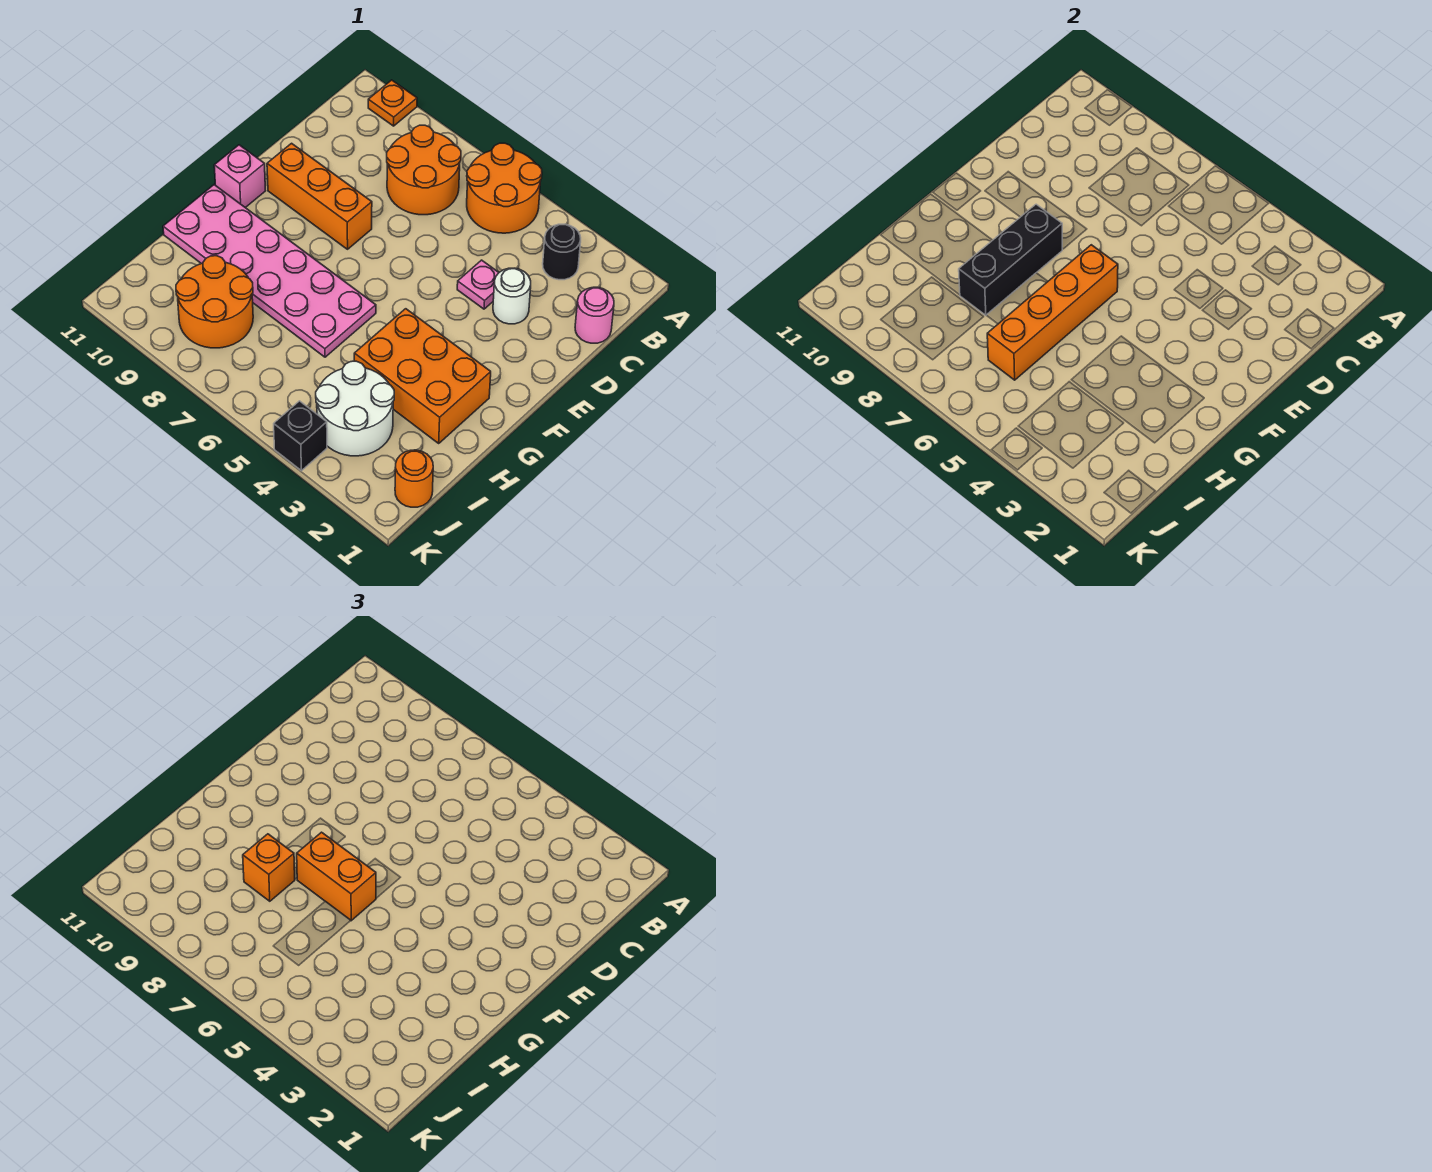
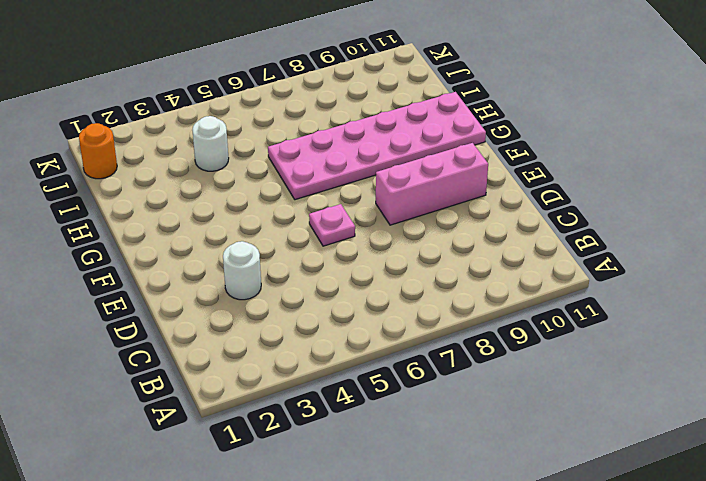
pink 1x1 plate [309,204,355,246] -> pink 1x1 plate moved to [457,260,499,309]
pink 1x3 brick [376,143,488,225] -> orange 1x3 brick [267,143,372,249]
white 1x1 round brick [193,116,229,171] -> white 2x2 round brick [316,361,394,456]
none -> orange 2x2 round brick [467,143,542,233]
none -> orange 1x1 plate [368,80,417,126]
none -> black 1x1 round brick [543,224,581,280]

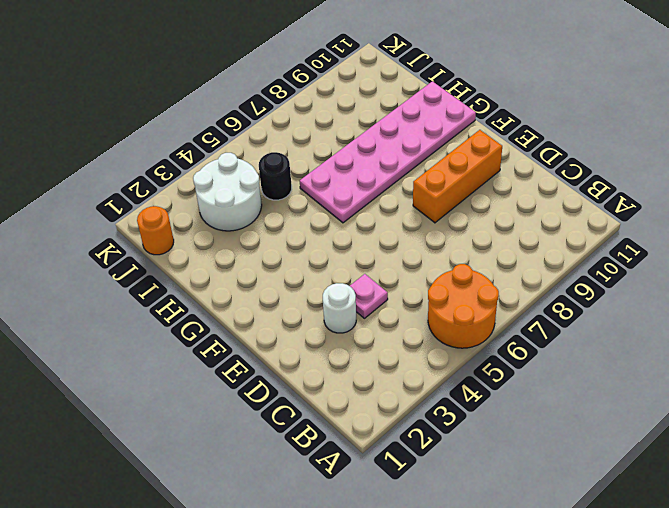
black 1x1 round brick [259,152,292,200] -> black 1x1 round brick moved to [543,224,581,280]
none -> orange 1x1 plate [368,80,417,126]
none -> orange 2x2 round brick [387,125,461,215]
none -> pink 1x1 round brick [575,287,614,343]

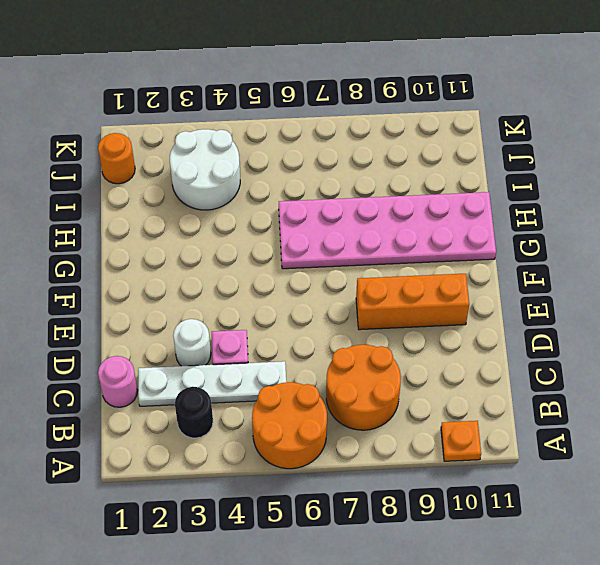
white 1x4 plate [138,361,286,406] -> none
none -> pink 1x1 brick [214,145,265,208]
none -> orange 2x3 brick [354,309,491,443]
none -> orange 2x2 round brick [176,256,253,348]

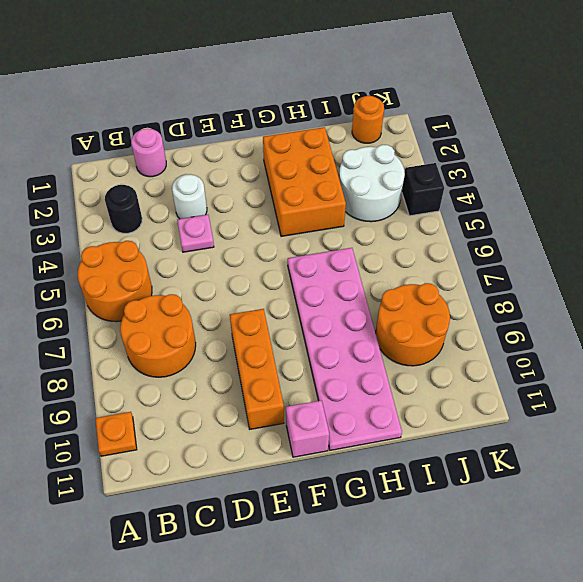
none -> orange 1x4 brick [987,245,1118,380]
none -> black 1x3 brick [959,204,1062,315]
none -> orange 1x2 brick [297,832,376,921]

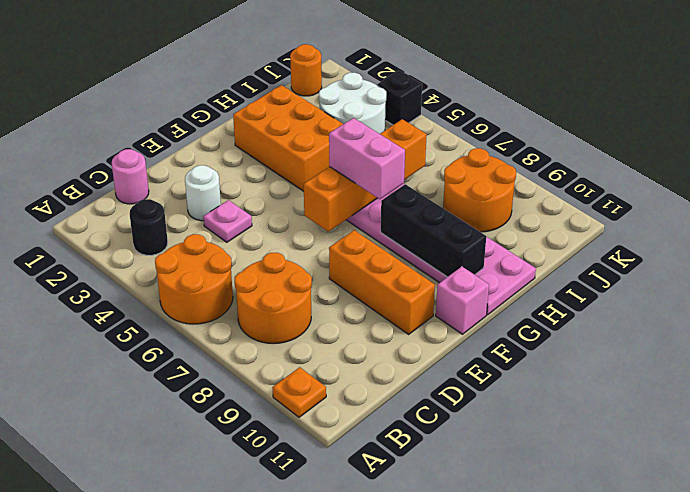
pink 1x2 brick [329,118,405,199] -> orange 1x2 brick [297,832,376,921]
black 1x3 brick [381,184,486,277] -> black 1x3 brick turned to [959,204,1062,315]
none -> orange 1x1 brick [243,834,295,901]

